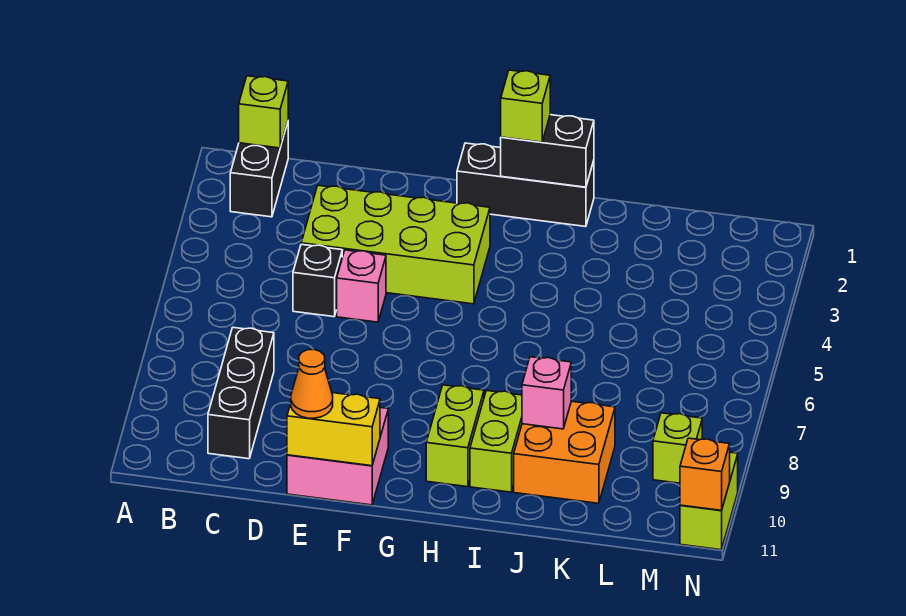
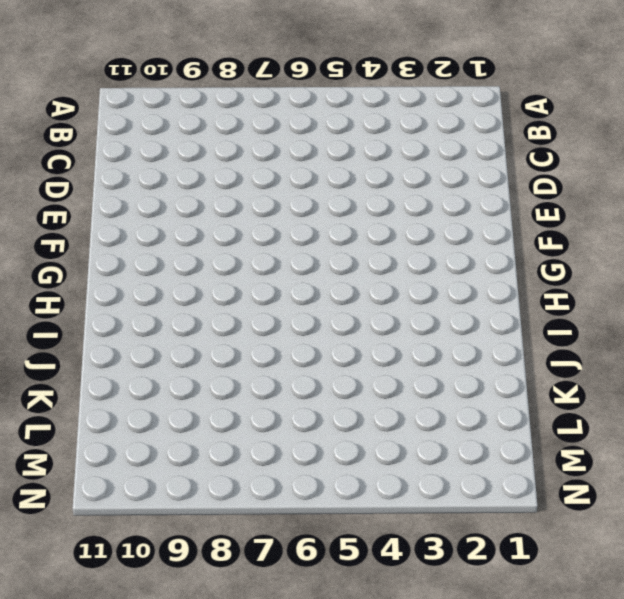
none -> black 1x2 brick [230,123,288,217]
none -> black 1x3 brick [208,328,274,459]
none -> lime 2x4 brick [301,185,490,304]

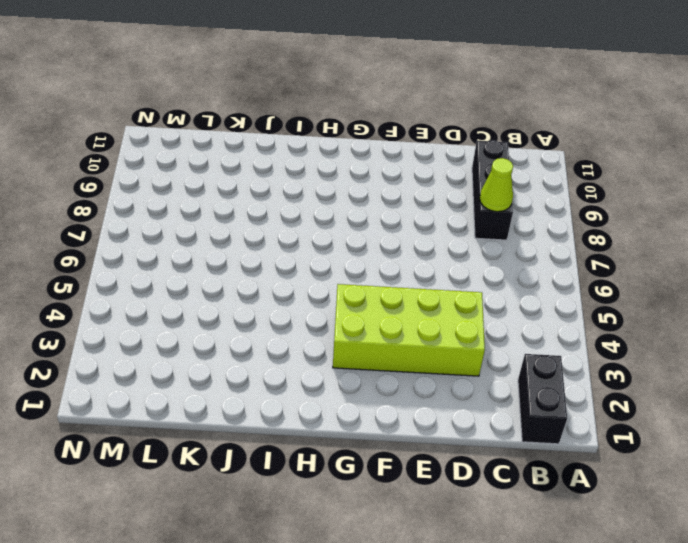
lime 1x1 cone [480,158,513,212] -> none
none -> black 1x1 brick [293,244,342,317]
none -> pink 1x1 brick [337,250,386,322]
none -> pink 2x2 brick [287,408,388,505]

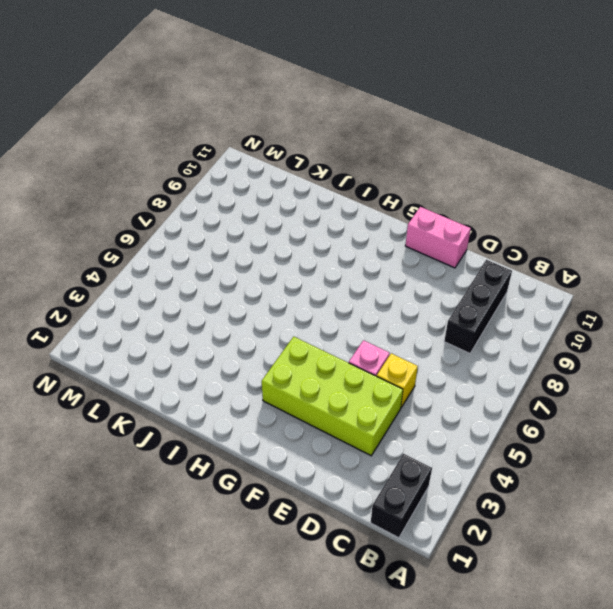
yellow 1x1 brick [377,353,418,407] -> black 1x1 brick [293,244,342,317]
pink 1x2 brick [405,207,471,268] -> pink 2x2 brick [287,408,388,505]
none -> black 1x3 brick [457,143,594,227]
none -> lime 1x2 brick [426,385,484,487]
none -> lime 1x2 brick [470,391,522,492]

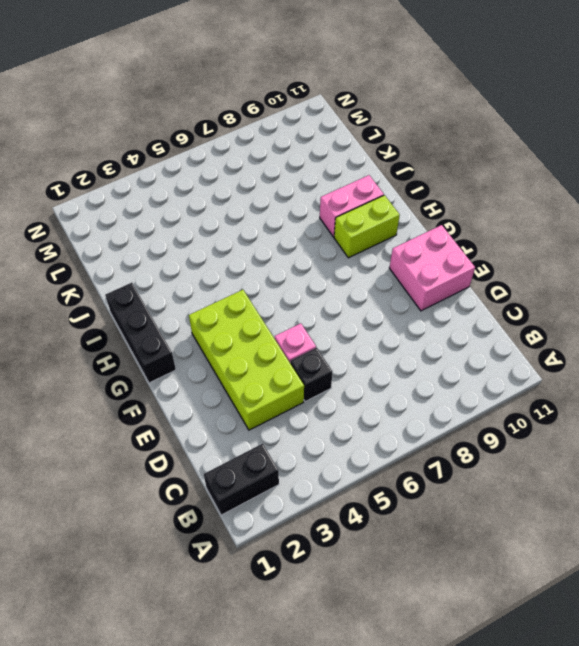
pink 1x2 brick [320,175,384,237] -> lime 1x2 brick [470,391,522,492]
none -> black 1x3 brick [208,328,274,459]
none -> orange 2x2 brick [514,401,615,503]
none -> lime 1x1 brick [653,413,702,483]

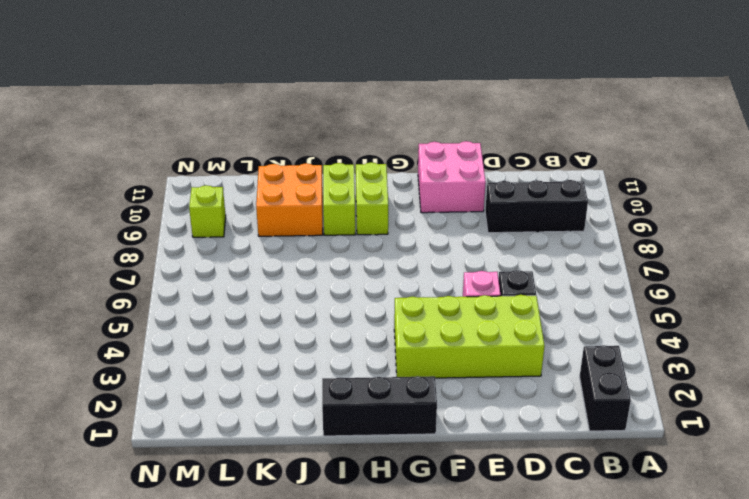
black 1x3 brick [485,180,588,233] -> black 1x3 brick turned to [208,328,274,459]
none -> lime 1x2 brick [680,452,738,550]
none -> lime 1x1 brick [239,76,288,148]
none -> yellow 1x2 brick [287,393,380,466]

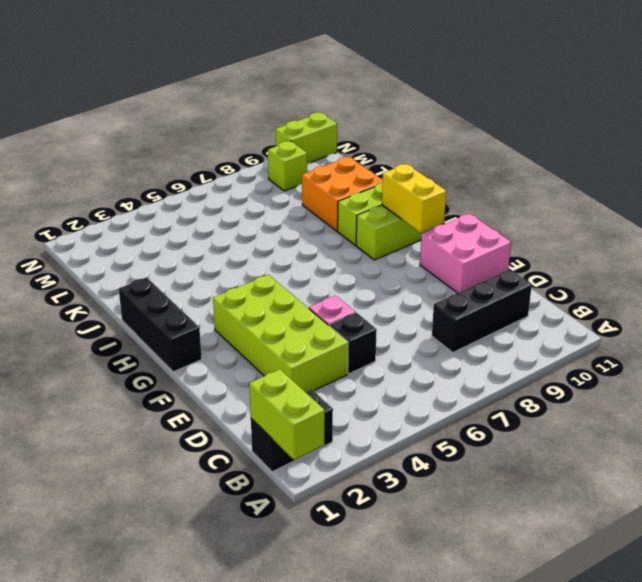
lime 1x2 brick [249,369,325,460] -> lime 1x1 brick [239,76,288,148]
yellow 1x2 brick [382,164,446,232] -> yellow 1x2 brick moved to [287,393,380,466]
none -> black 1x2 brick [501,115,594,187]
none -> pink 1x1 brick [522,357,571,429]
none -> orange 1x1 brick [680,438,730,510]

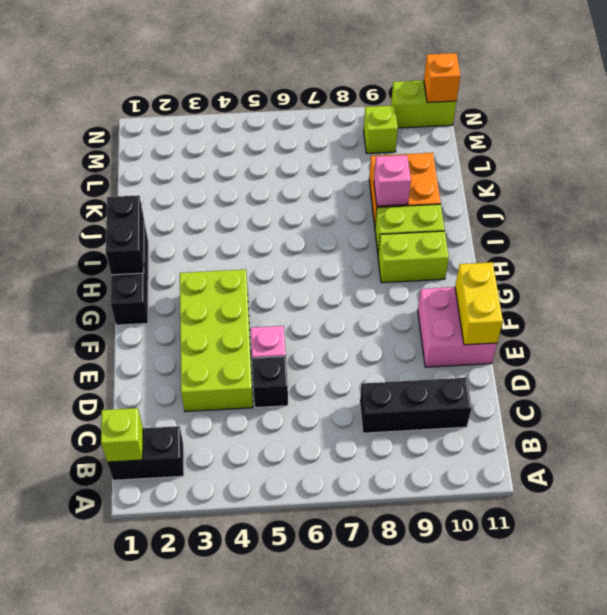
none -> orange 1x1 cone [291,349,333,418]
none -> lime 1x1 brick [501,70,550,142]

